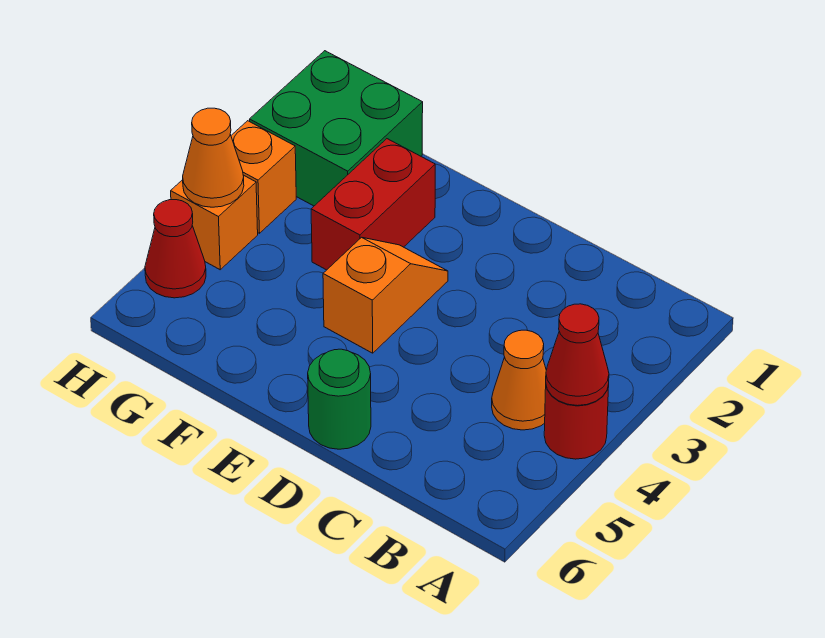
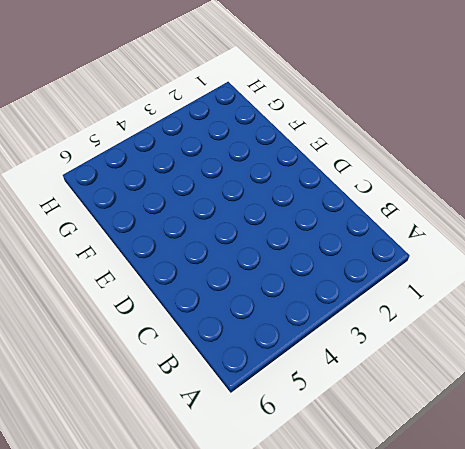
none -> red 1x1 round brick [544,384,609,459]
none -> orange 1x1 cone [492,330,546,430]

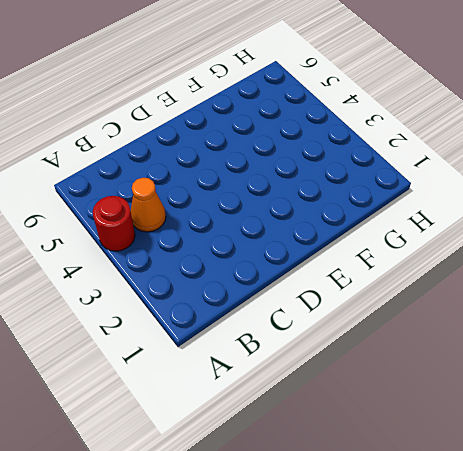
none -> green 1x1 round brick [308,349,371,449]
none -> orange 1x2 slope [323,237,448,353]

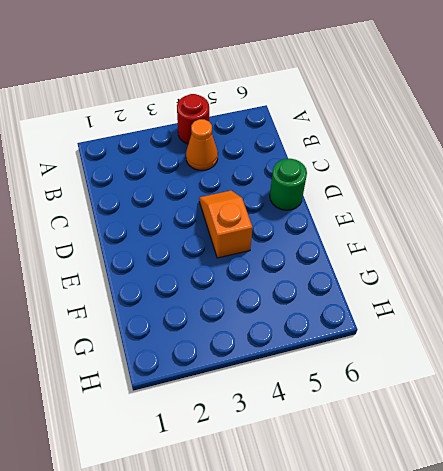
orange 1x2 slope [199,190,252,258] -> orange 1x2 slope turned to [323,237,448,353]
none -> red 1x2 brick [311,139,435,270]
none -> green 2x2 brick [250,51,423,206]

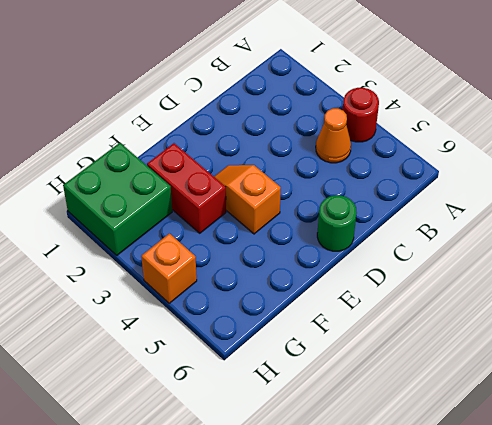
none -> orange 1x1 brick [231,121,296,233]
none -> red 1x1 cone [145,200,206,298]

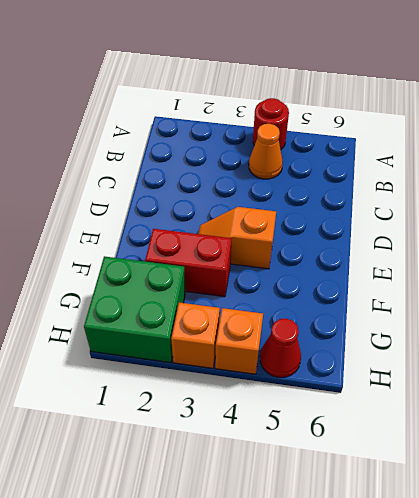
none -> green 1x1 round brick [308,349,371,449]
none -> red 1x1 cone [546,304,609,406]

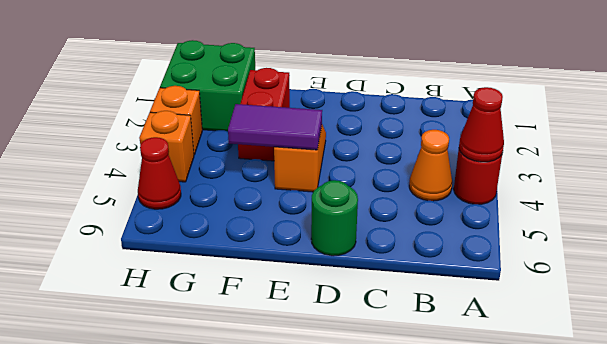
purple 1x2 tile [228,104,322,150] -> none
none -> orange 1x1 cone [183,108,244,207]

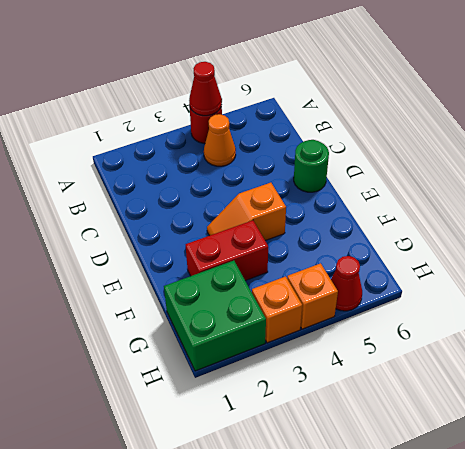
none -> orange 1x1 cone [183,108,244,207]

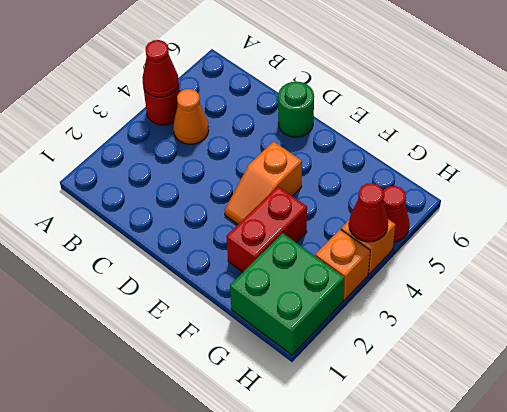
red 1x1 cone [349,183,388,242] -> orange 1x1 cone [183,108,244,207]

